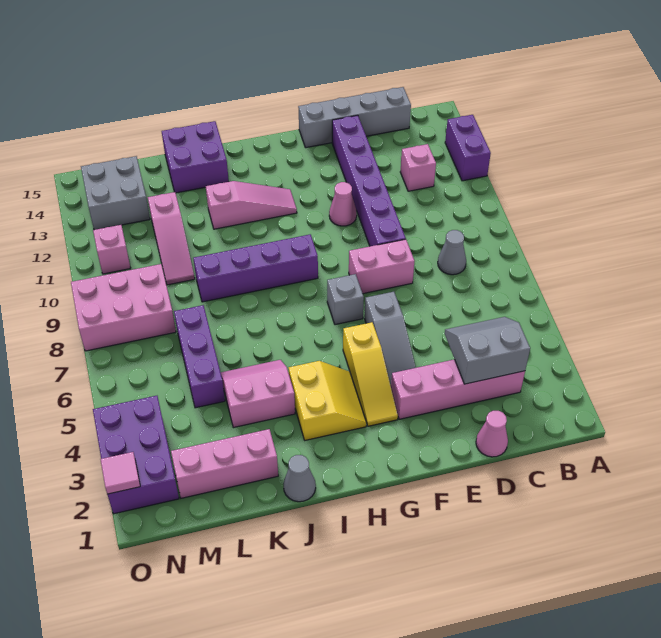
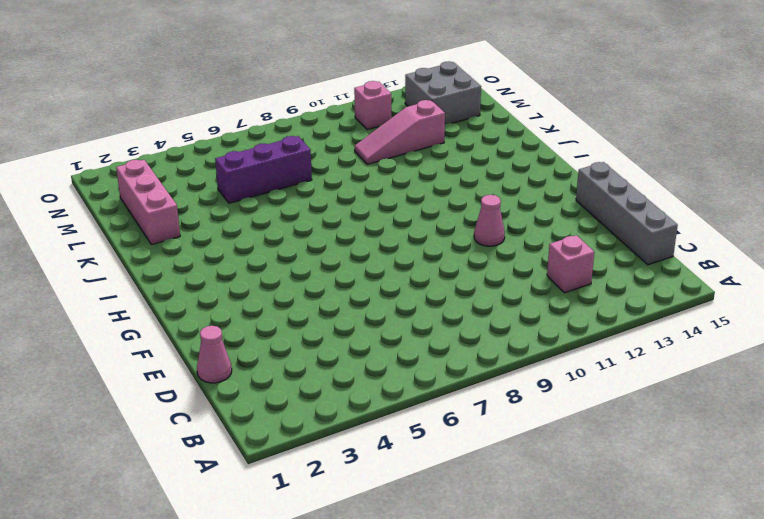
none -> purple 1x2 brick [445,115,491,181]
none -> pink 1x4 brick [391,359,525,419]
none -> grey 1x1 cone [438,230,466,275]

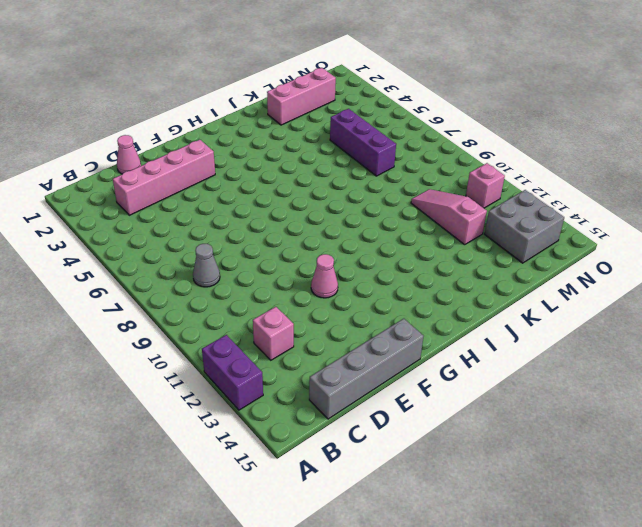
none -> pink 1x2 brick [349,239,415,294]
none -> purple 1x6 brick [332,115,406,246]
none -> grey 1x3 slope [365,292,416,385]

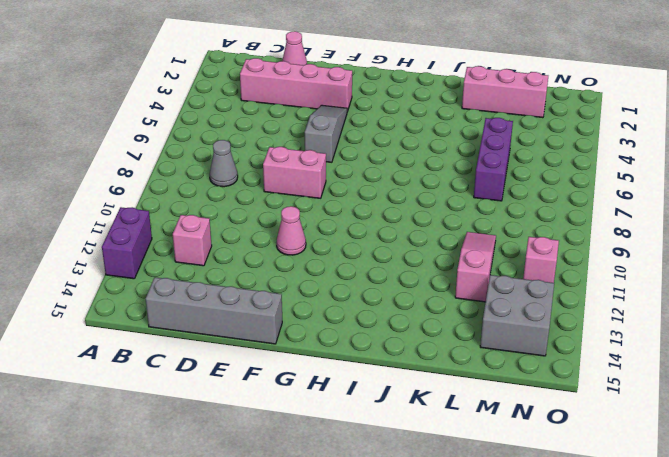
none -> purple 1x6 brick [332,115,406,246]
none -> yellow 1x3 slope [343,322,398,426]
none -> grey 1x1 brick [327,274,364,325]

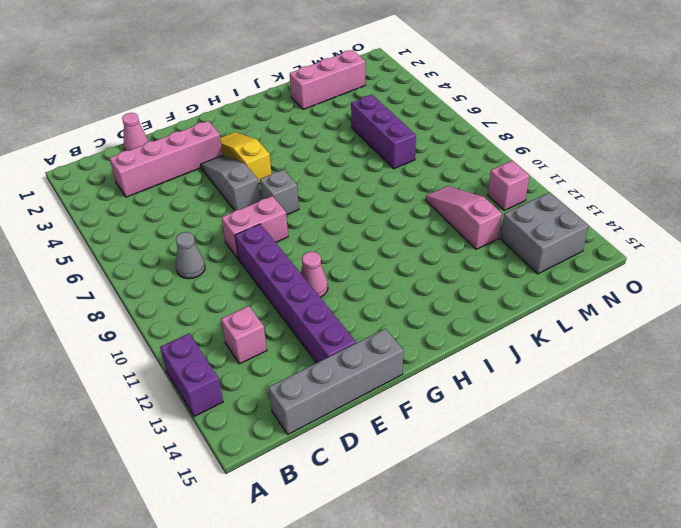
none -> yellow 2x2 slope [289,361,366,440]
none -> purple 1x4 brick [193,234,318,302]
none -> pink 1x3 slope [206,181,297,229]

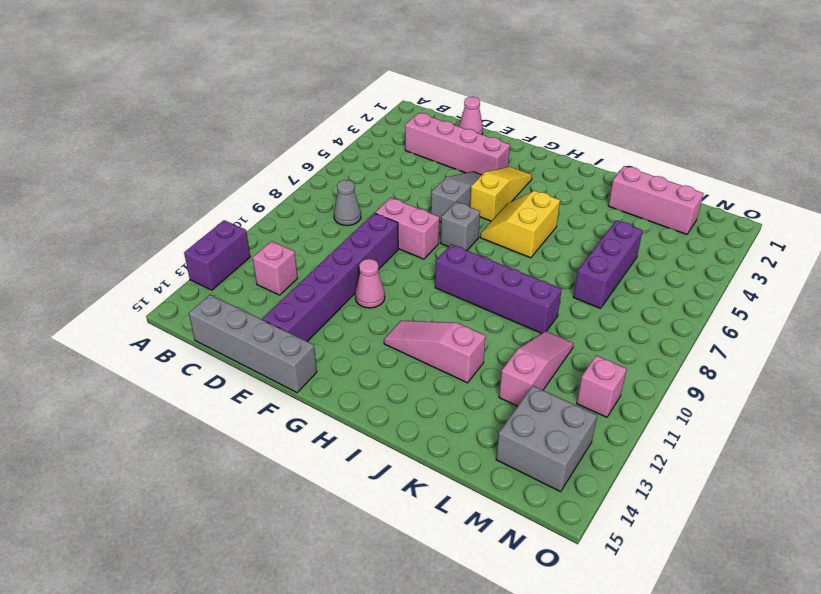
yellow 2x2 slope [480,191,560,258] -> yellow 2x2 slope moved to [289,361,366,440]
none -> grey 1x1 cone [283,455,316,502]
none -> pink 2x2 slope [221,360,295,428]
none -> purple 2x2 brick [162,121,229,193]

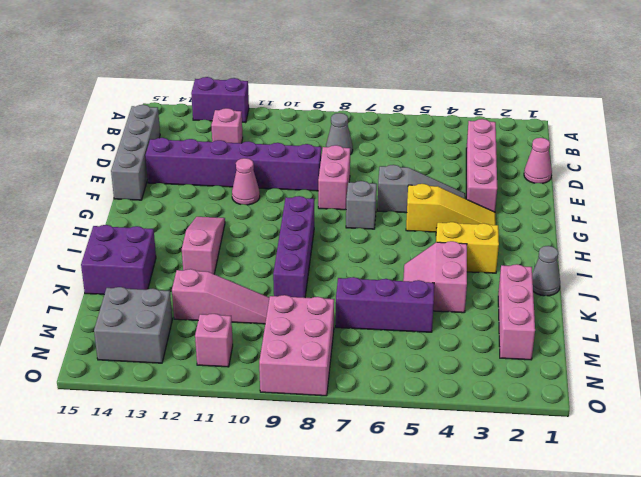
none -> purple 2x3 brick [93,396,179,514]
none -> grey 2x2 slope [445,317,530,384]
none -> pink 1x1 tile [100,452,140,494]

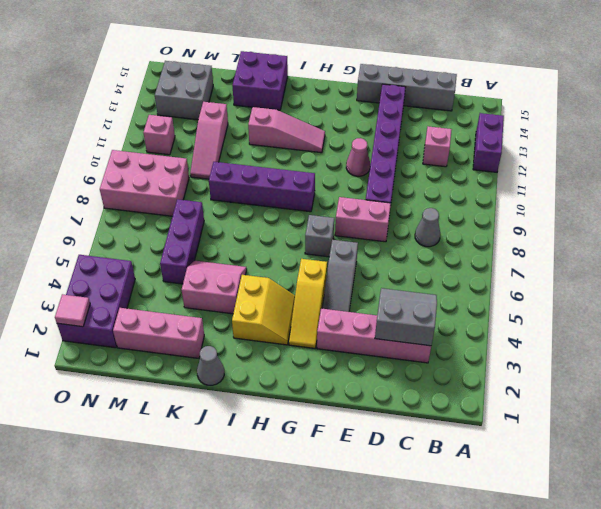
none -> pink 1x1 cone [476,411,508,457]

